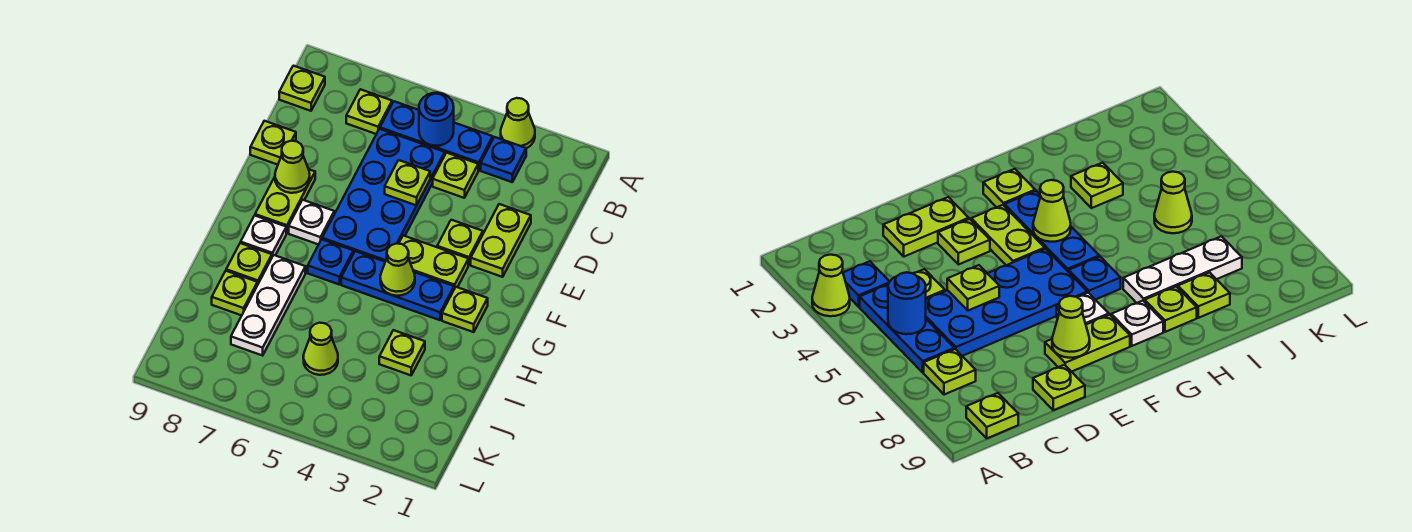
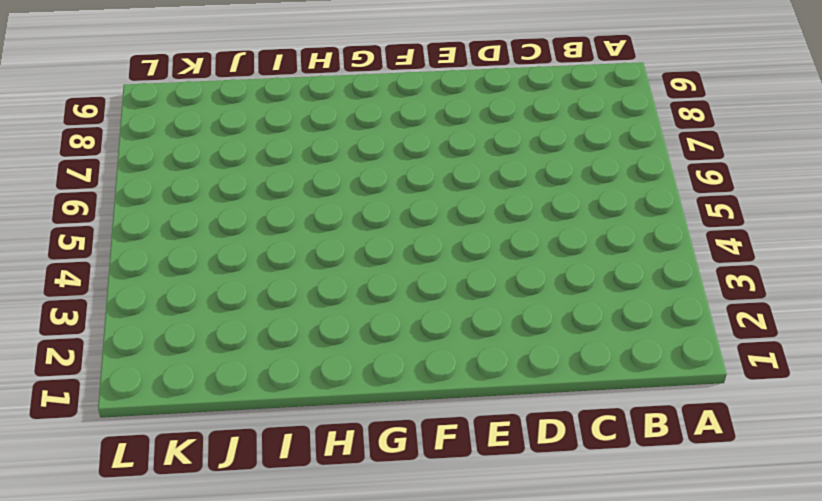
none -> lime 1x1 cone [501,98,535,148]
none -> blue 1x1 plate [481,137,526,182]
none -> blue 1x3 plate [380,101,493,170]

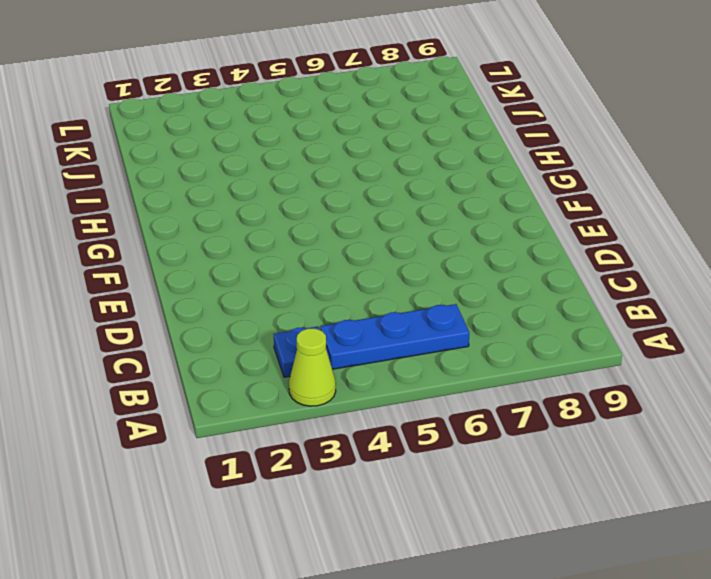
none -> lime 1x1 plate [346,89,392,134]
none -> lime 1x1 plate [279,66,325,111]
none -> lime 1x1 plate [433,153,478,198]

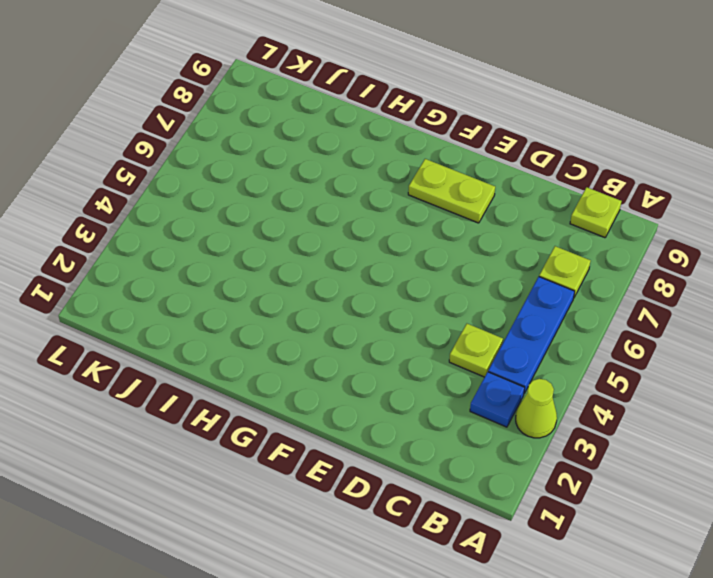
none -> blue 2x4 plate [322,129,445,262]
none -> lime 1x2 plate [471,204,531,277]
none -> lime 1x1 plate [250,121,296,165]

